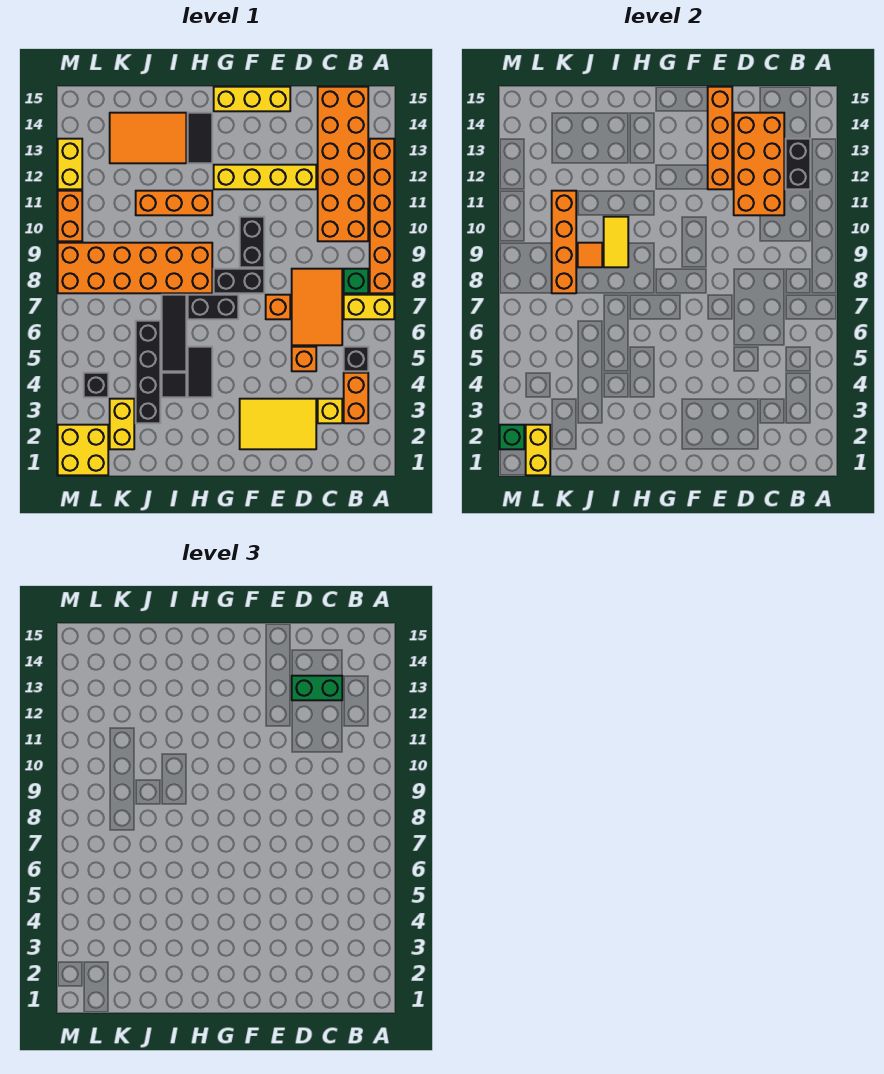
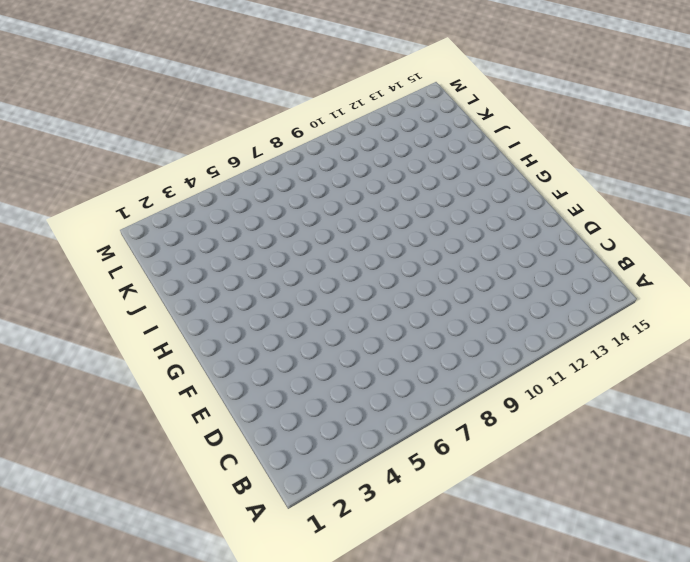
none -> yellow 1x2 brick [344,295,394,319]
none -> orange 1x6 brick [370,139,394,293]
none -> orange 1x2 brick [344,373,368,423]
none -> black 1x1 brick [344,347,368,371]

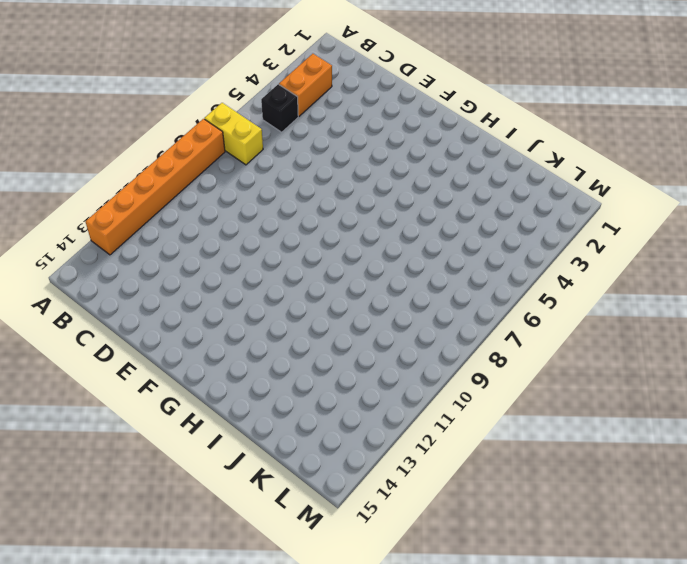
none -> green 1x1 brick [344,269,368,293]
none -> orange 2x6 brick [318,87,368,241]
none -> yellow 1x1 brick [318,399,342,423]
none -> orange 2x3 tile [292,269,342,345]

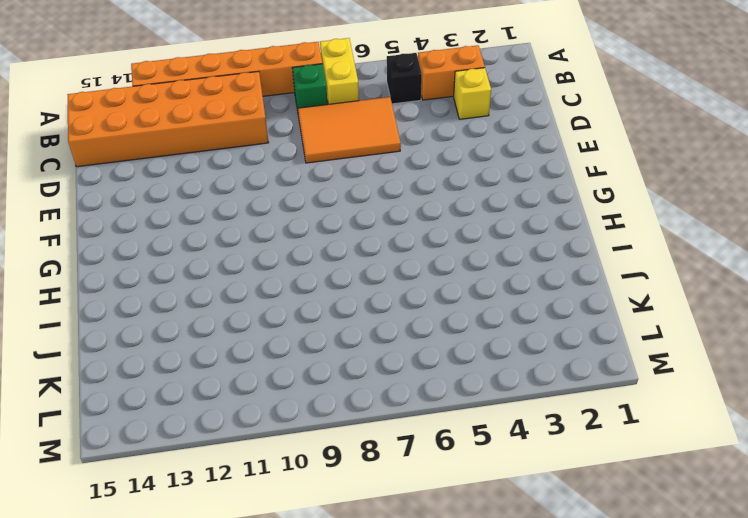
none -> yellow 2x3 tile [240,399,316,449]
none -> orange 1x1 brick [292,347,316,371]
none -> yellow 1x4 brick [214,165,316,189]
none -> orange 1x1 brick [266,295,290,319]

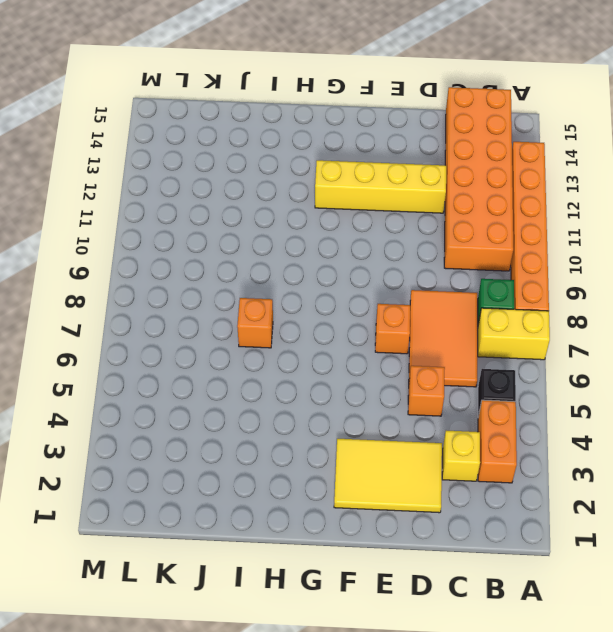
orange 1x1 brick [237,298,273,348] -> black 1x3 tile [162,295,186,371]
none -> yellow 1x3 brick [214,87,290,111]
none -> black 1x2 brick [214,269,264,293]
none -> black 1x2 brick [240,217,264,267]
none -> black 1x2 brick [188,295,238,319]

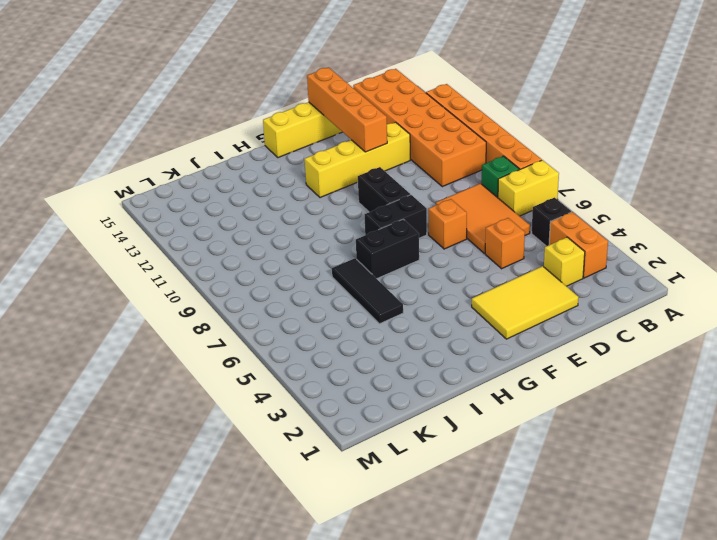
none -> black 1x2 tile [188,347,212,397]
none -> orange 2x6 brick [58,243,212,293]
none -> orange 1x3 brick [136,191,212,215]
none -> black 1x2 tile [188,113,212,163]

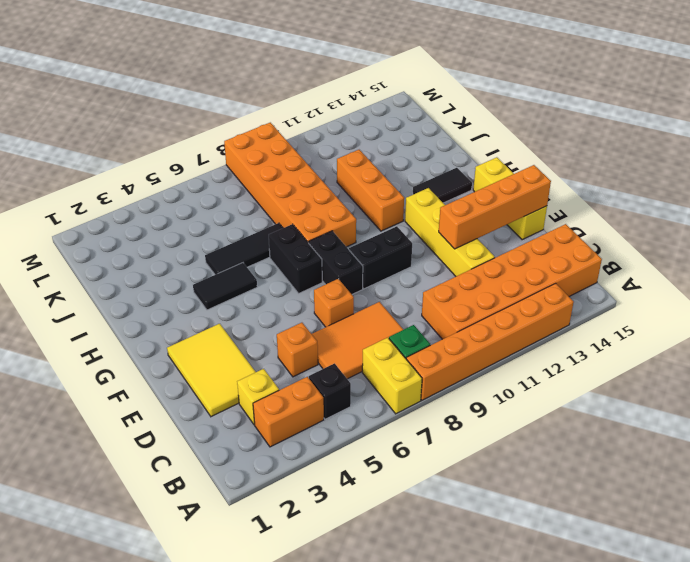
none -> black 1x1 tile [162,373,186,397]
none -> orange 2x3 tile [110,113,186,163]
none -> black 1x4 brick [136,321,160,423]
none -> yellow 1x2 brick [110,399,134,449]

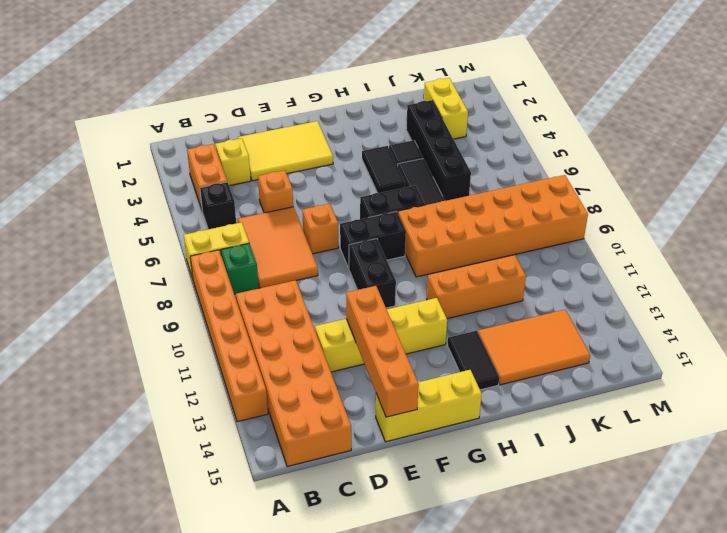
none -> yellow 2x2 brick [58,425,108,475]
none -> black 1x1 brick [84,373,108,397]
none -> orange 1x2 brick [58,191,82,241]
none -> yellow 1x2 brick [58,139,82,189]

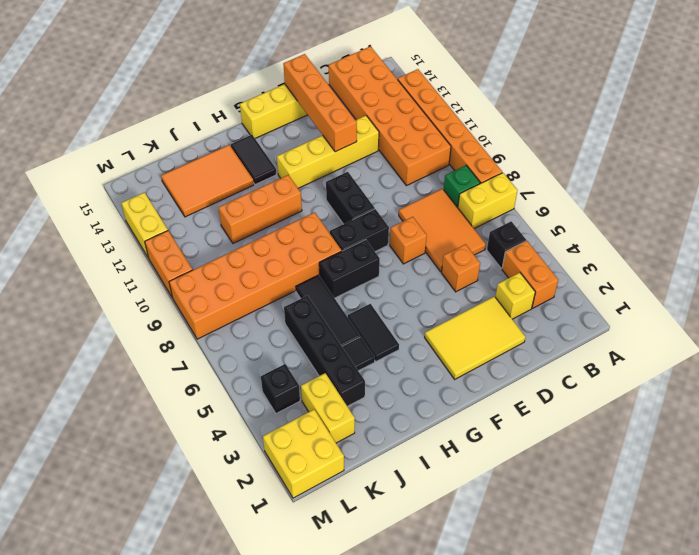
none -> black 1x2 brick [786,139,810,189]
none -> orange 2x4 brick [734,113,784,215]
none -> yellow 1x2 tile [604,217,628,267]
none -> orange 1x1 tile [578,243,602,267]

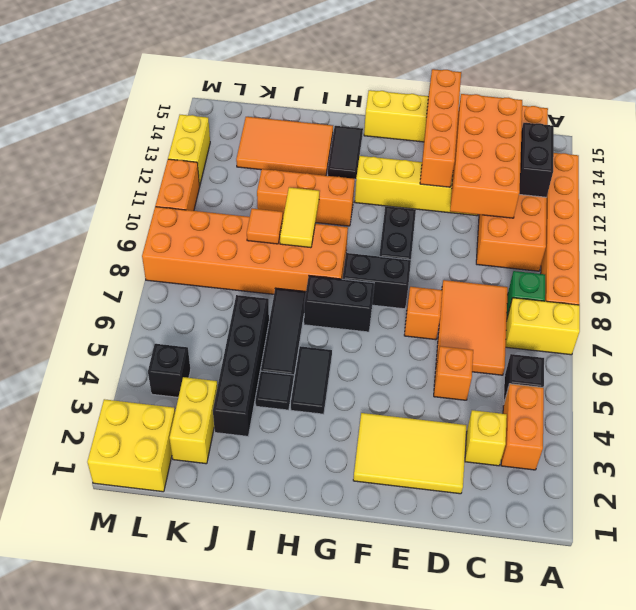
none -> orange 1x4 brick [552,191,576,293]
none -> yellow 1x2 brick [526,425,550,475]
none -> green 1x1 brick [500,425,524,449]
none -> green 1x2 brick [292,676,342,700]

